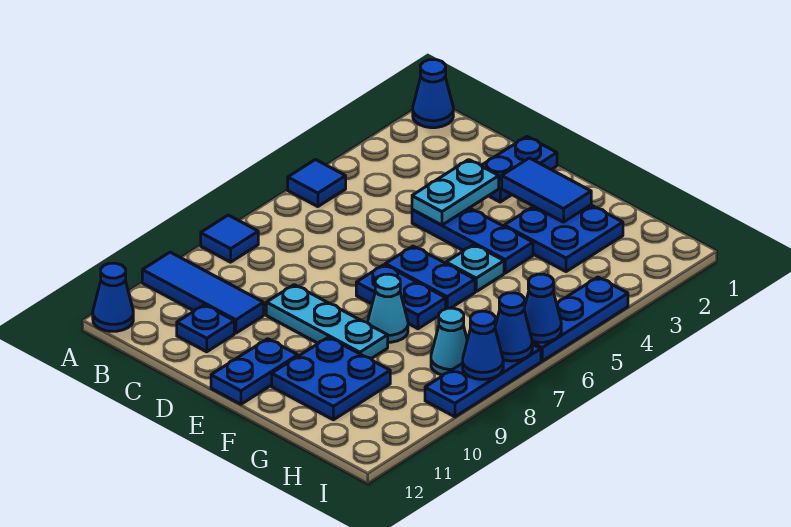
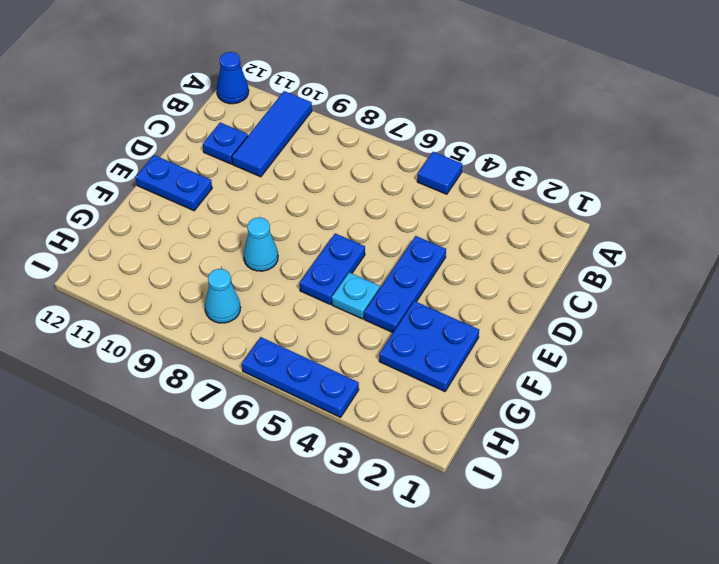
none -> blue 1x1 cone [413,60,453,128]
none -> blue 1x1 tile [201,215,258,262]
none -> blue 1x2 plate [481,137,557,202]

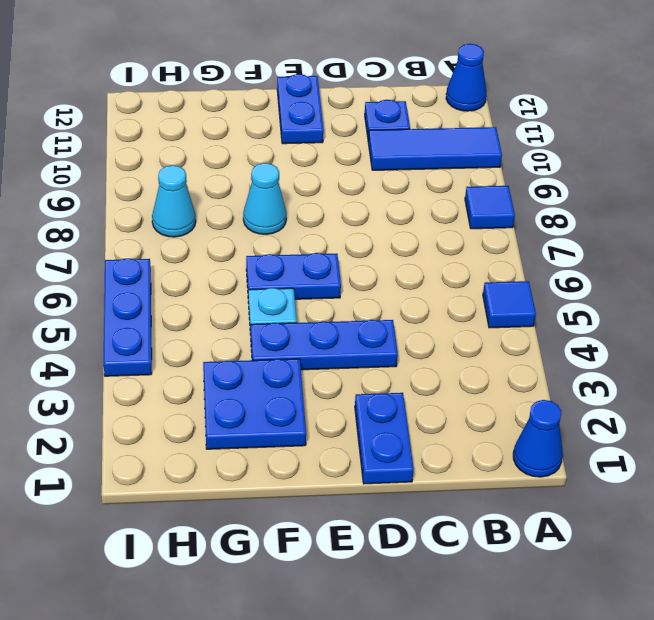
none -> cyan 1x3 plate [266,285,388,359]
none -> blue 1x2 plate [356,265,446,329]
none -> blue 2x2 plate [272,337,390,420]

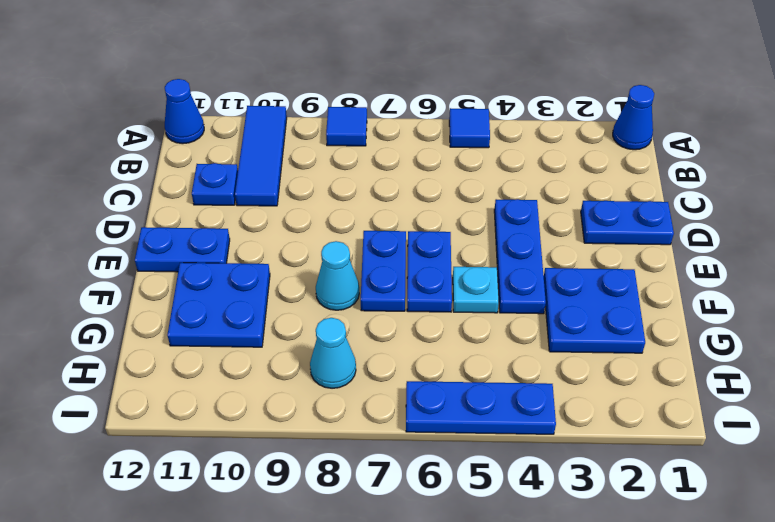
none -> cyan 1x3 plate [266,285,388,359]
none -> blue 1x3 plate [425,344,541,417]
none -> cyan 1x2 plate [412,160,499,225]

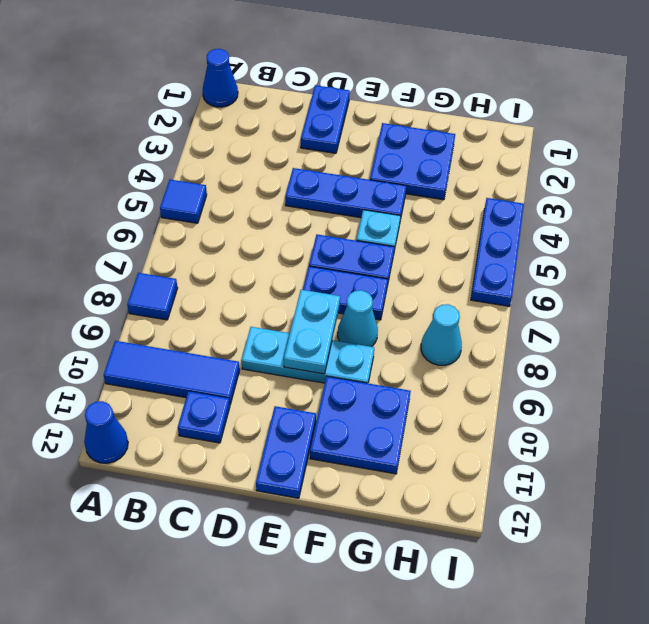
cyan 1x2 plate [284,290,340,374] -> cyan 1x2 plate moved to [412,160,499,225]
none -> blue 1x3 plate [425,344,541,417]
none -> blue 1x2 tile [502,158,591,222]
none -> blue 1x1 cone [524,274,561,342]

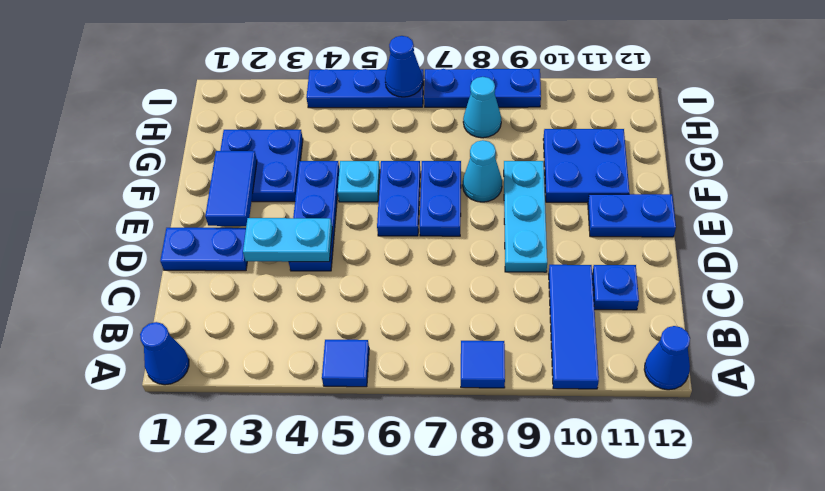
none -> blue 1x1 cone [495,293,532,361]
none -> blue 1x1 cone [463,311,503,379]

